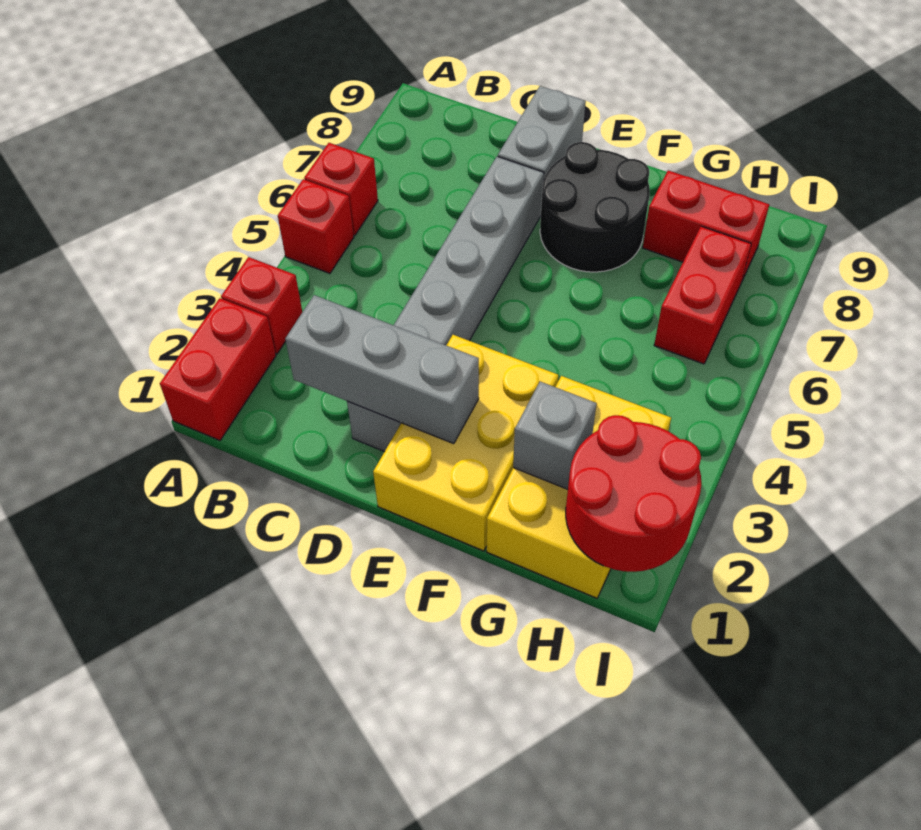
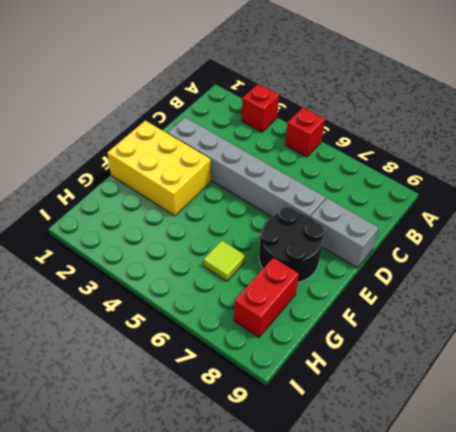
lime 1x1 tile [204,241,245,281] -> none
none -> red 1x2 brick [160,298,276,440]
none -> red 1x1 brick [304,143,378,236]
none -> yellow 2x3 brick [487,376,671,598]

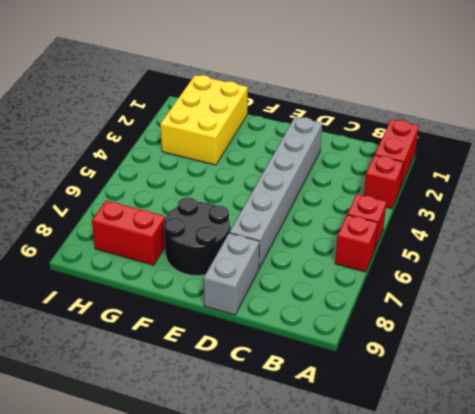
none -> yellow 2x3 brick [373,335,558,551]
none -> red 1x2 brick [654,226,751,364]
none -> grey 1x3 brick [285,295,479,444]

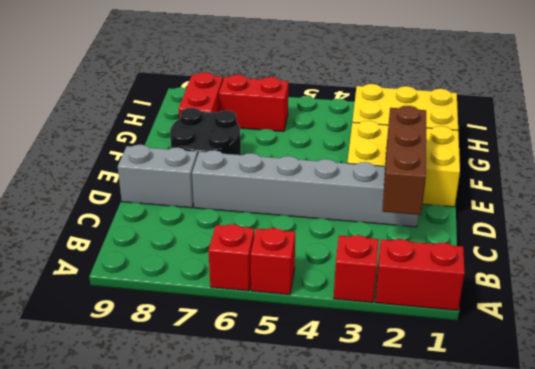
brown 1x3 brick [382,106,426,215] -> grey 1x3 brick [285,295,479,444]
none -> grey 1x1 brick [513,382,596,489]
none -> red 2x2 round brick [566,415,701,572]

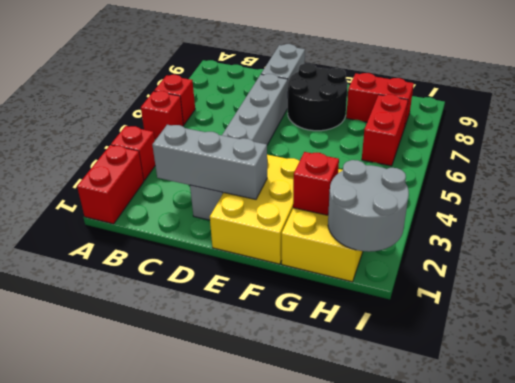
red 1x1 brick [293,152,339,215] -> grey 1x1 brick [513,382,596,489]
grey 2x2 round brick [328,160,409,252] -> red 2x2 round brick [566,415,701,572]

